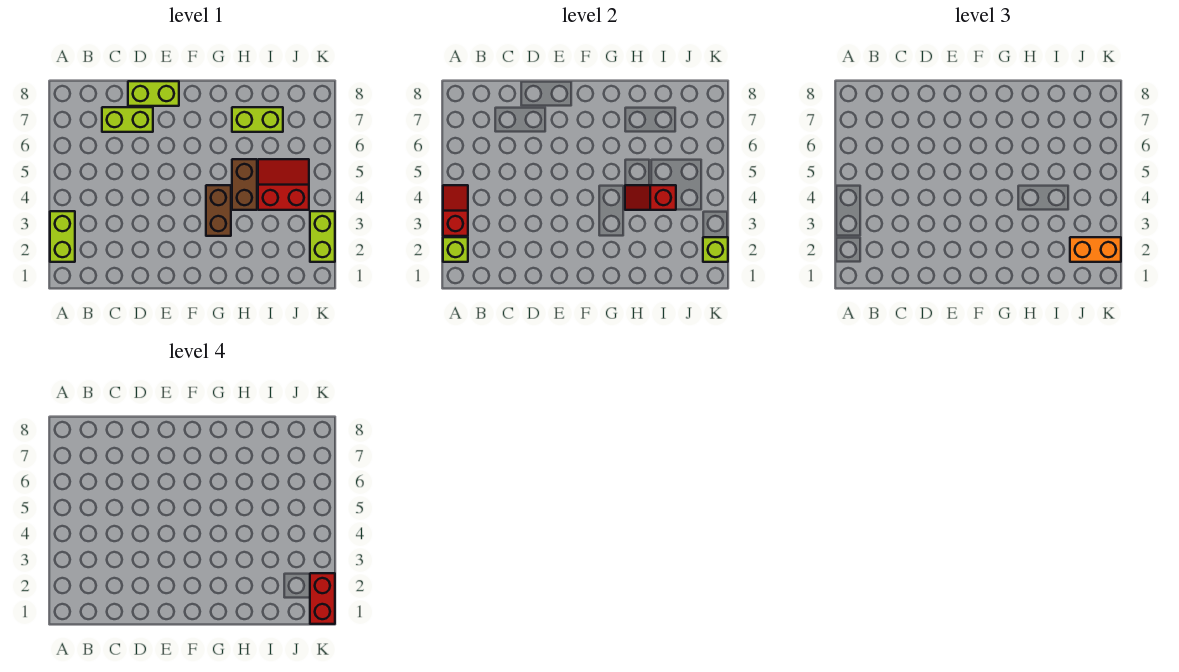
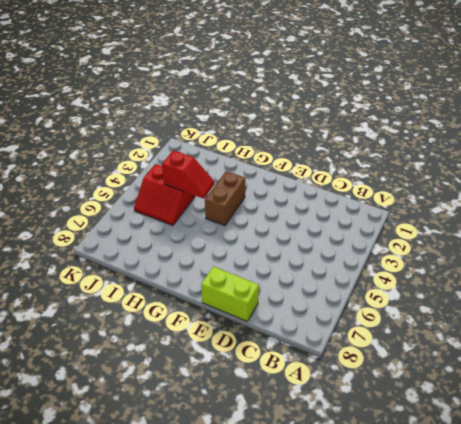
none -> lime 1x2 brick [50,211,75,262]
none -> lime 1x2 brick [102,107,153,132]
none -> brown 1x2 brick [232,159,257,210]

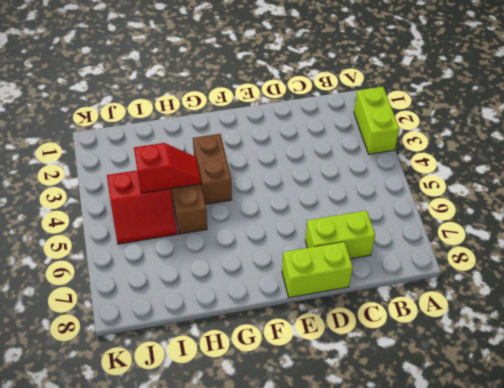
none -> lime 1x2 brick [232,107,283,132]
none -> lime 1x2 brick [310,211,335,262]
none -> lime 1x1 brick [443,237,468,262]

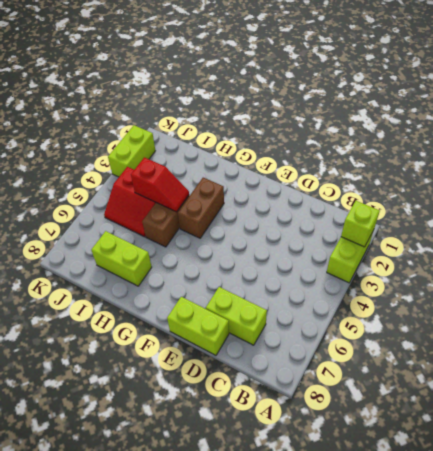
none -> red 1x2 slope [443,185,468,236]
none -> lime 1x1 brick [703,237,728,262]
none -> orange 1x2 brick [1070,237,1121,262]

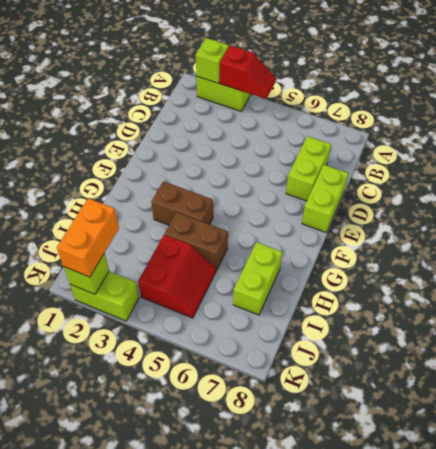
none -> red 1x2 slope [625,185,676,210]
none -> red 1x2 brick [310,573,335,624]

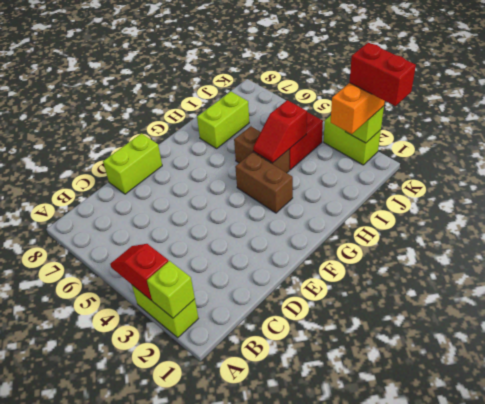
none -> lime 1x2 brick [102,107,153,132]

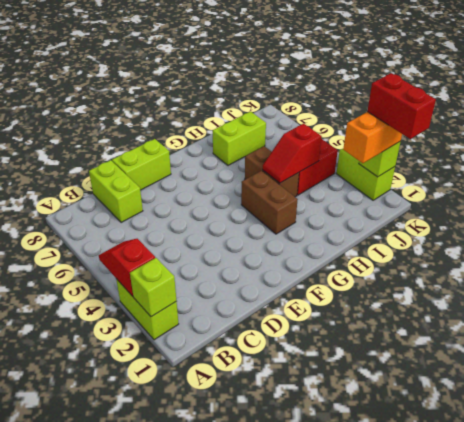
lime 1x2 brick [89,160,143,223] -> lime 1x2 brick turned to [102,107,153,132]

